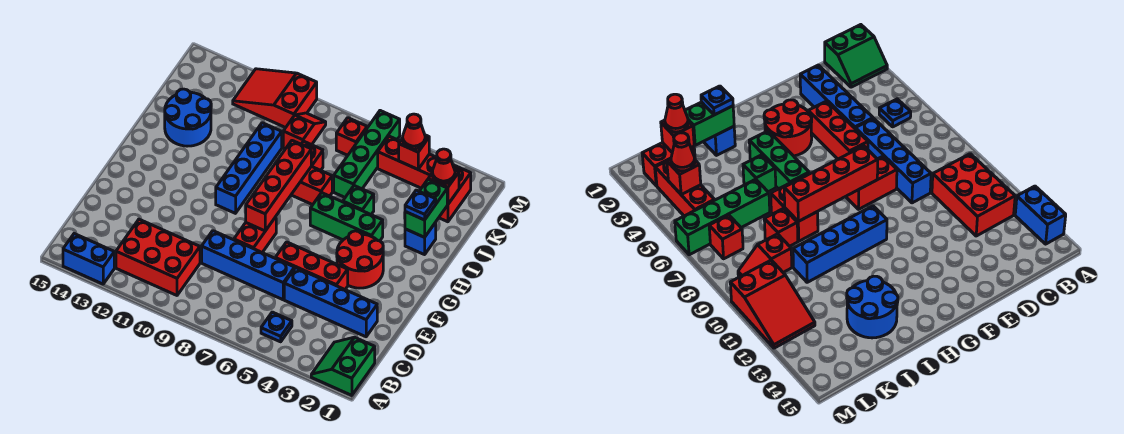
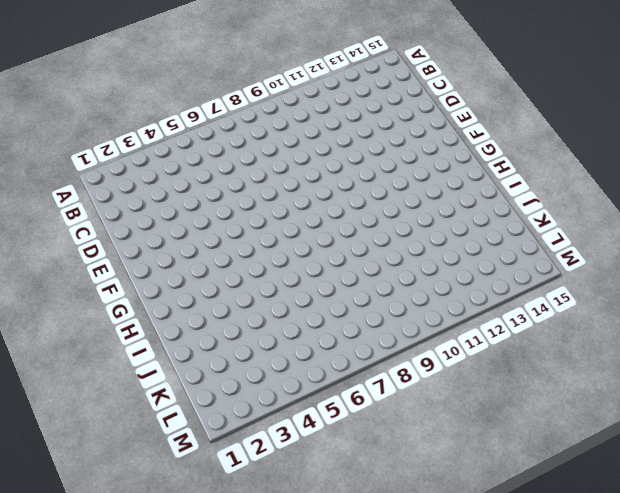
none -> green 2x2 slope [311,337,375,395]
none -> blue 1x2 brick [63,234,114,284]
none -> blue 1x1 plate [261,312,292,342]

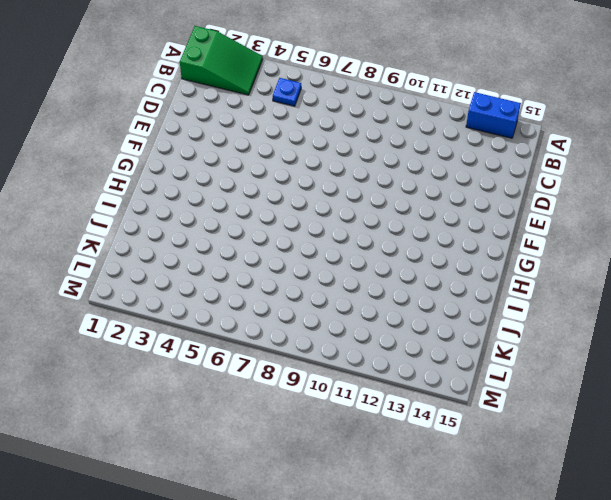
green 2x3 slope [180,26,263,95] -> green 2x2 slope [311,337,375,395]
none -> red 2x3 brick [116,219,200,295]
none -> blue 1x4 brick [284,268,377,337]
none -> blue 1x4 brick [202,231,294,300]

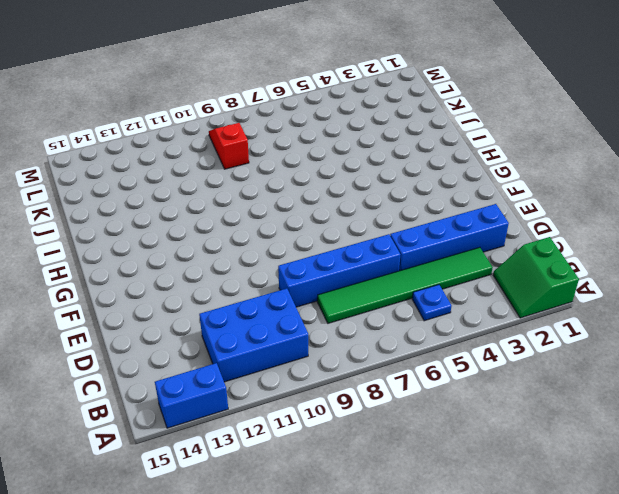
blue 2x3 brick [199,289,308,382] -> red 2x3 brick [116,219,200,295]
green 1x6 tile [317,247,493,323] -> none
none -> red 1x3 brick [275,242,348,289]
none -> red 1x2 brick [234,217,276,252]
none -> red 2x2 round brick [337,231,383,288]

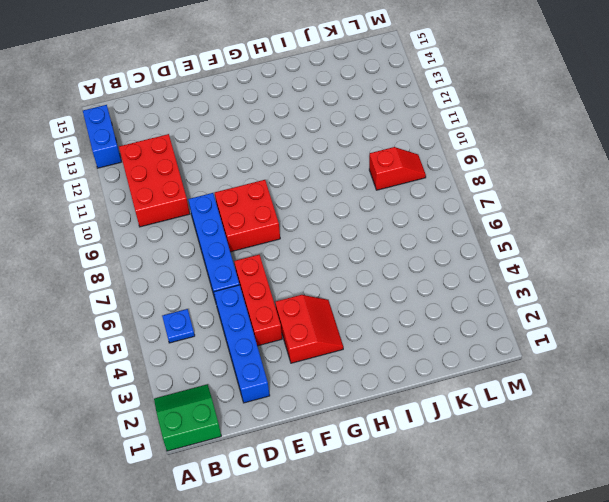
red 2x2 brick [215,180,280,252] -> red 1x2 brick [234,217,276,252]
red 2x2 slope [275,295,343,363] -> red 2x2 round brick [337,231,383,288]
none -> blue 1x4 brick [216,123,282,213]
none -> green 1x3 brick [310,193,383,241]
none -> blue 1x1 brick [405,223,436,255]

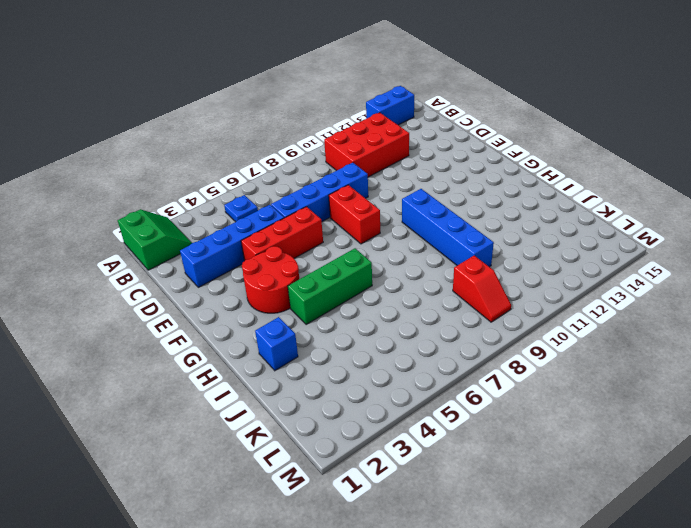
none -> green 1x1 brick [343,186,374,214]
none -> red 1x2 brick [291,166,332,205]
none -> blue 2x2 round brick [165,89,211,146]

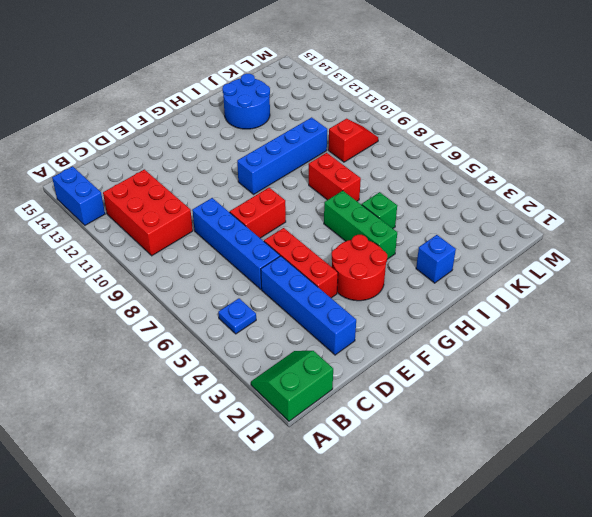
none -> green 1x4 brick [334,111,400,197]
none -> red 1x1 brick [301,141,323,170]
none -> red 1x2 brick [439,165,471,222]

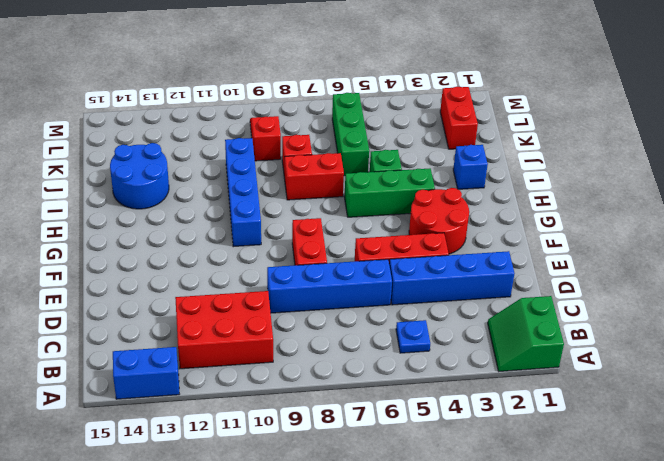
green 1x3 brick [332,93,369,176] -> green 1x4 brick [334,111,400,197]
none -> red 1x3 brick [378,136,437,188]
none -> red 1x1 brick [336,118,367,155]
none -> red 2x3 slope [233,69,317,128]

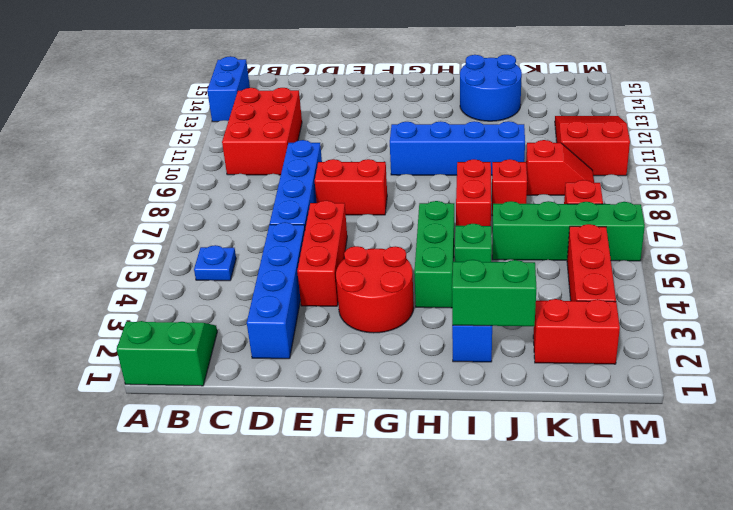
none -> red 1x4 brick [246,141,311,231]
none -> red 1x1 brick [428,170,459,204]
none -> red 1x1 brick [399,135,429,169]

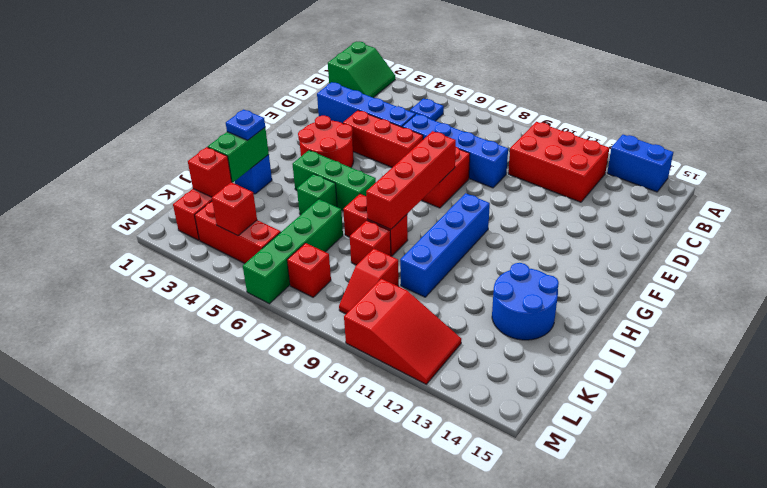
none -> red 1x1 cone [432,149,455,184]
none -> red 1x1 cone [403,114,425,149]

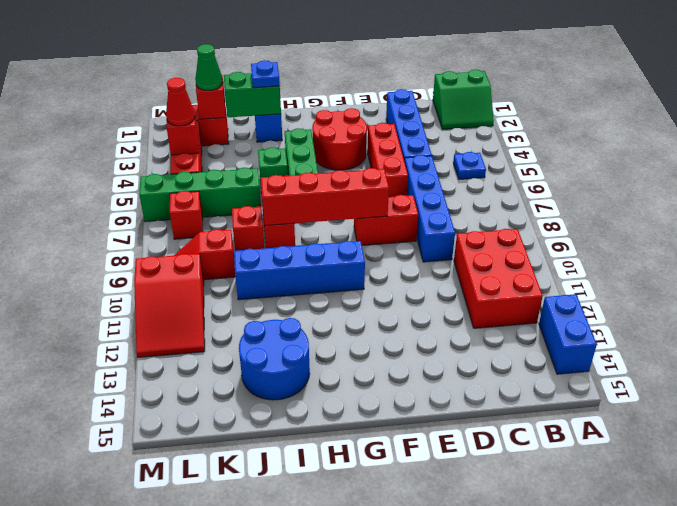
green 1x1 cone [195,44,223,90] -> red 1x1 cone [432,149,455,184]

